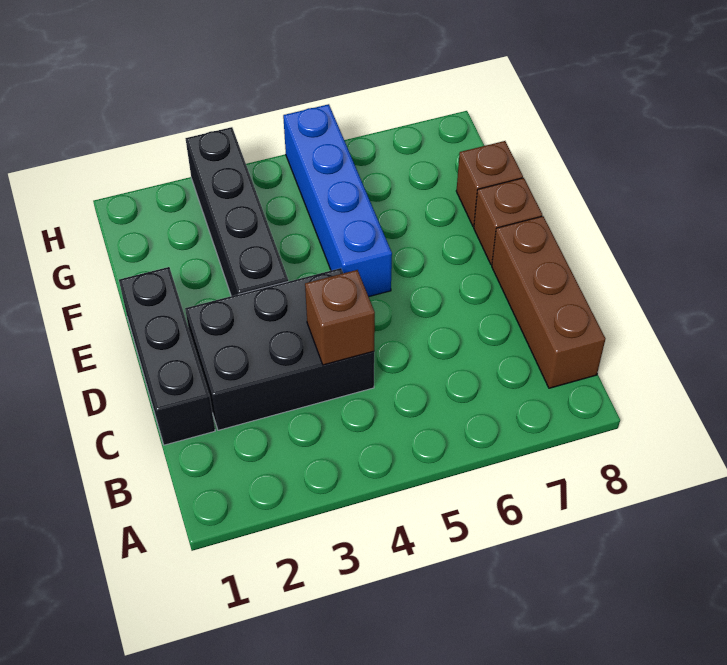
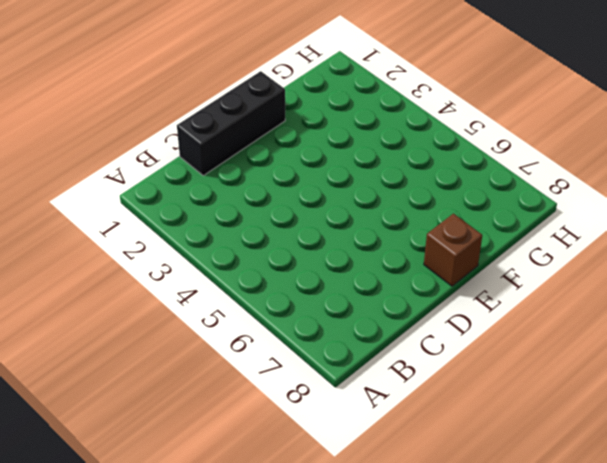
none -> brown 1x3 brick [492,216,605,388]
none -> black 2x3 brick [185,268,374,430]

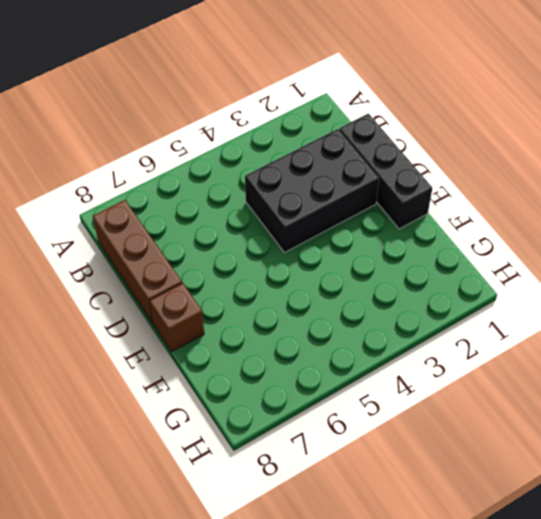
none -> black 1x4 brick [185,127,288,296]
none -> blue 1x4 brick [283,104,392,297]

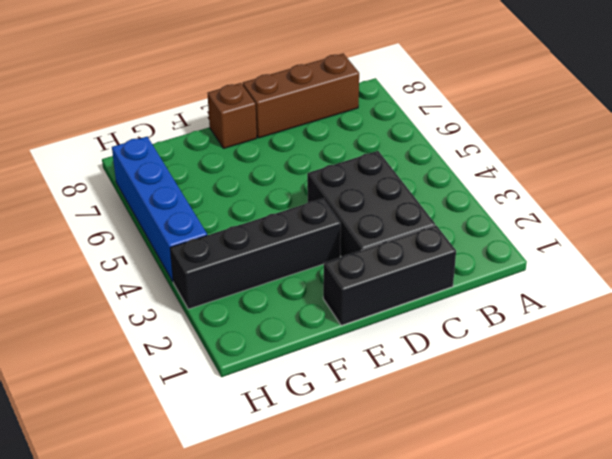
blue 1x4 brick [112,137,207,281] -> blue 1x4 brick turned to [283,104,392,297]
none -> brown 1x1 brick [456,141,523,226]
none -> brown 1x1 brick [305,270,375,365]

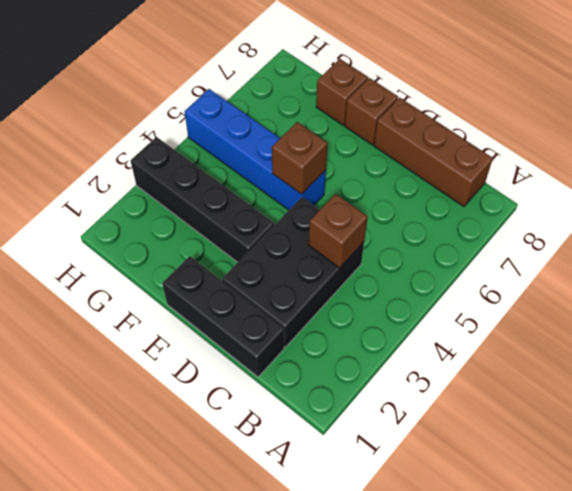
brown 1x1 brick [272,122,328,194] -> none

